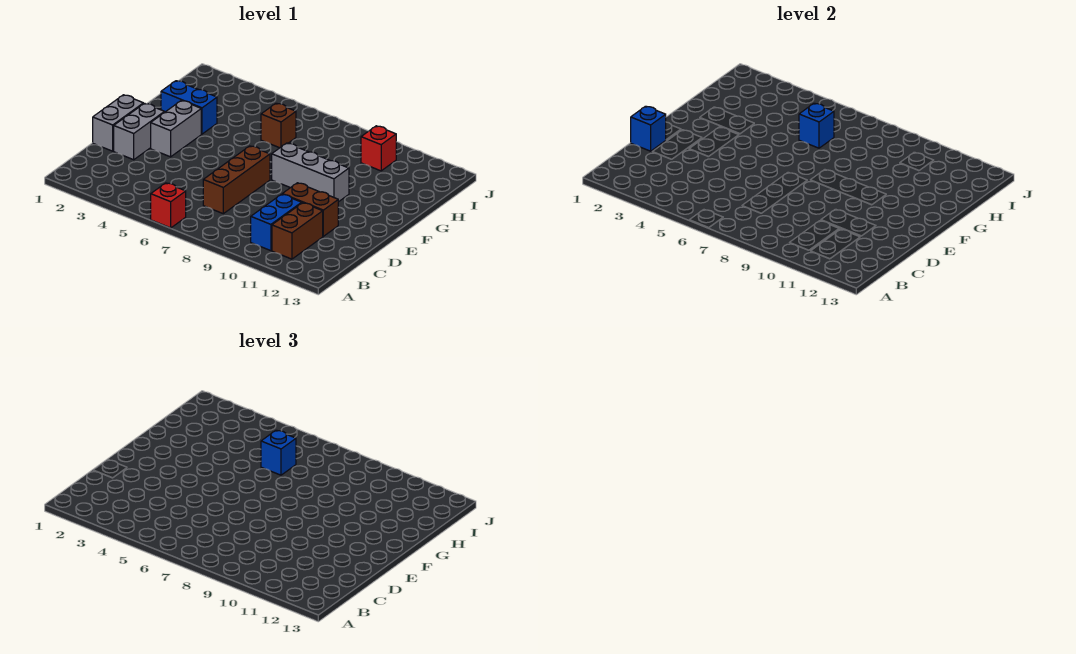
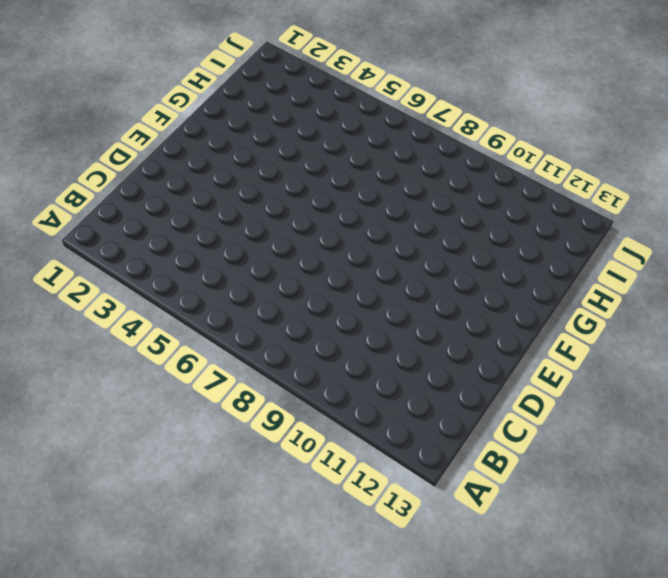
none -> red 1x1 brick [151,183,186,228]
none -> blue 1x2 brick [251,194,301,251]
none -> brown 1x2 brick [272,203,323,259]

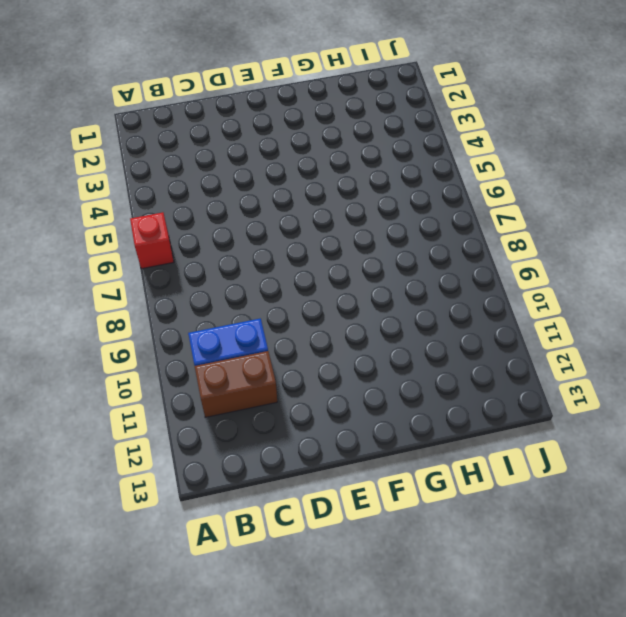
none -> brown 1x3 brick [203,146,270,214]
none -> grey 1x2 brick [93,95,143,151]
none -> grey 1x2 brick [114,103,165,160]

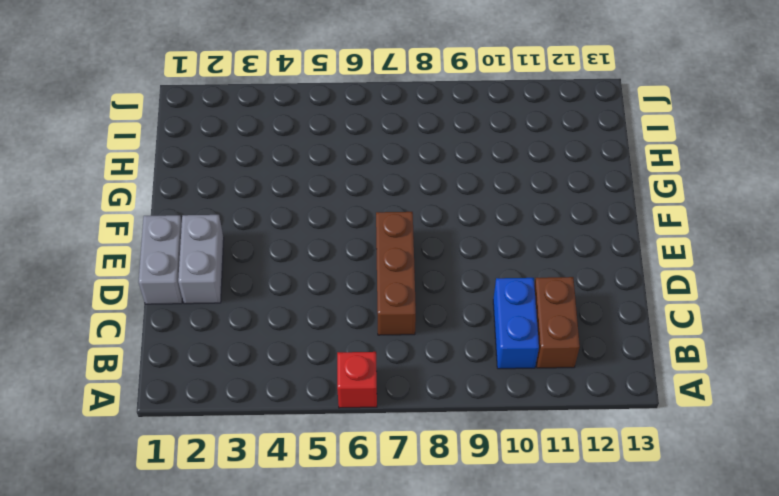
none -> brown 1x2 brick [282,183,338,236]
none -> grey 1x2 brick [151,100,201,157]
none -> grey 1x3 brick [272,143,349,202]

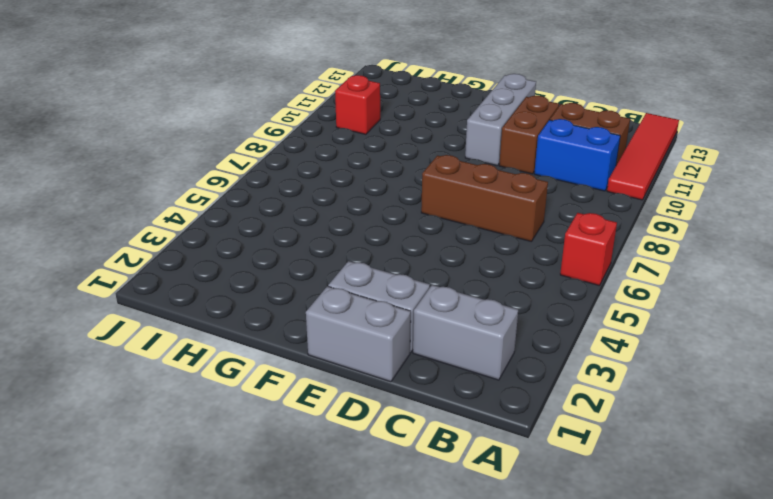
red 1x4 tile [607,113,679,200] -> none
grey 1x2 brick [413,285,518,380] -> grey 1x2 brick moved to [151,100,201,157]
grey 1x3 brick [465,74,536,166] -> grey 1x3 brick moved to [272,143,349,202]
none -> blue 1x2 brick [161,81,217,134]
none -> brown 1x1 brick [261,103,296,148]
none -> blue 1x1 brick [631,106,666,151]

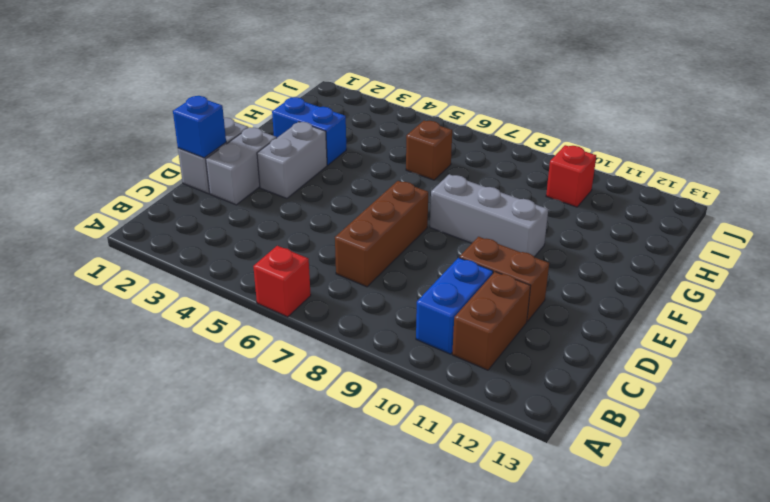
none -> blue 1x1 brick [799,103,834,148]
none -> blue 1x1 brick [261,430,296,475]

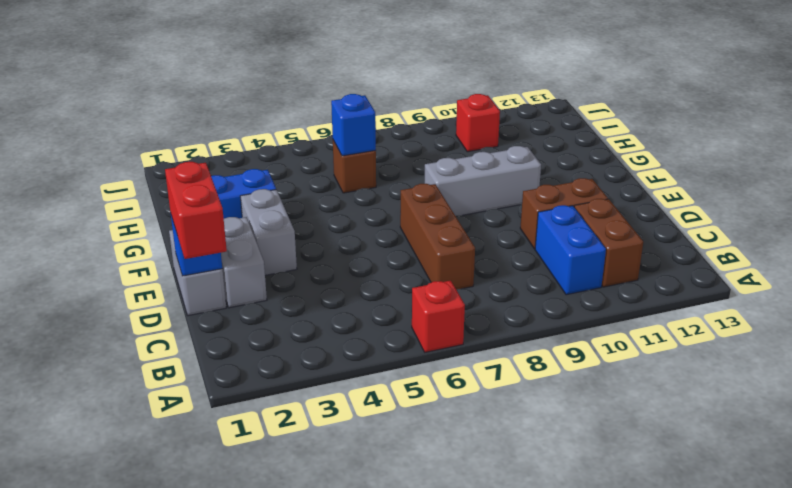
red 1x2 brick [165,162,227,259] -> none
none -> blue 1x1 brick [261,430,296,475]

